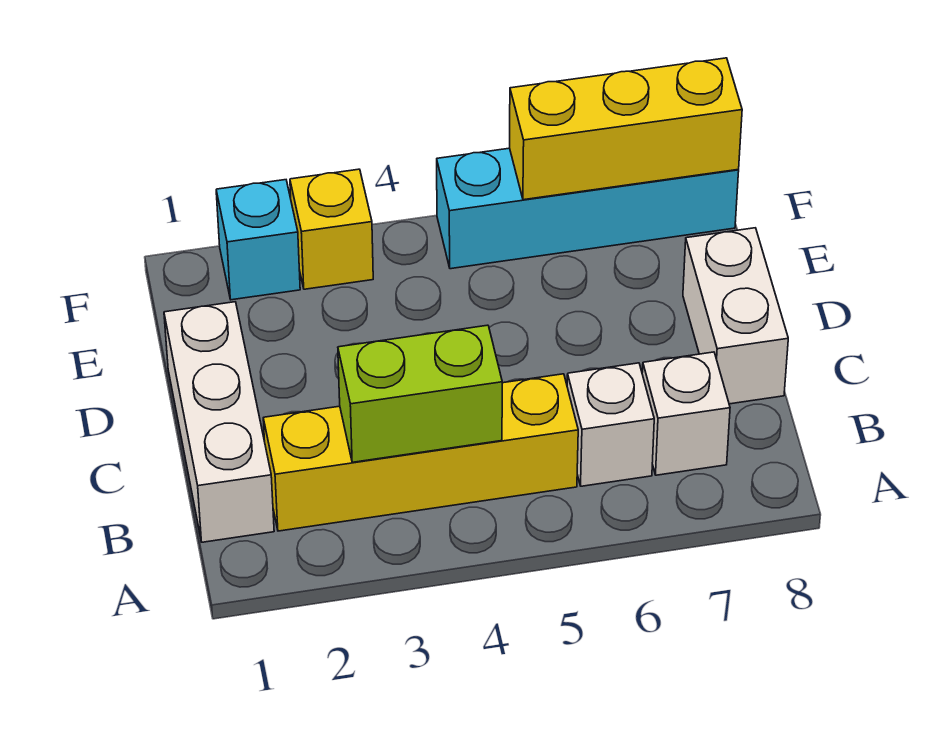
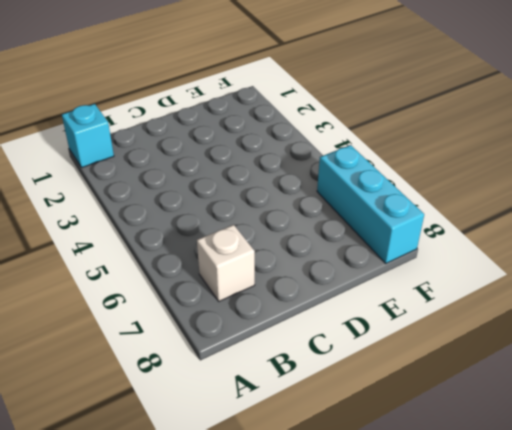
cyan 1x1 brick [62,104,114,168] -> cyan 1x1 brick moved to [216,180,300,300]
cyan 1x3 brick [317,145,424,263] -> cyan 1x4 brick [437,148,739,269]
none -> white 1x3 brick [164,302,274,542]
none -> yellow 1x4 brick [263,374,578,531]

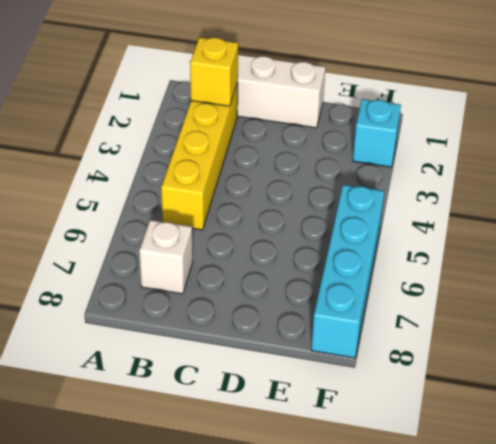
yellow 1x1 brick [190,37,238,106] -> yellow 1x1 brick moved to [290,169,373,289]
none -> white 1x1 brick [567,363,654,486]
none -> white 1x2 brick [683,228,788,404]

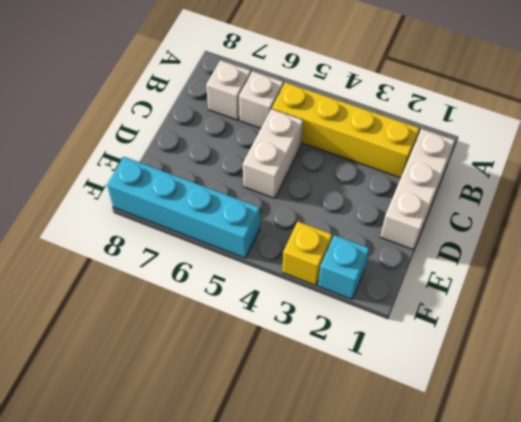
white 1x2 brick [243,109,303,198] -> white 1x2 brick moved to [683,228,788,404]
none -> lime 1x2 brick [338,325,502,462]
none -> yellow 1x3 brick [510,58,742,200]

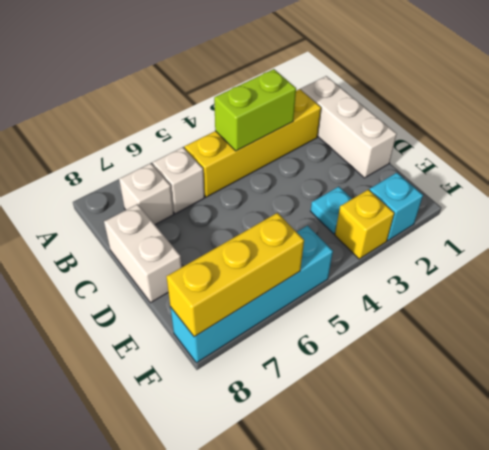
cyan 1x1 plate [311,187,352,234] -> none

